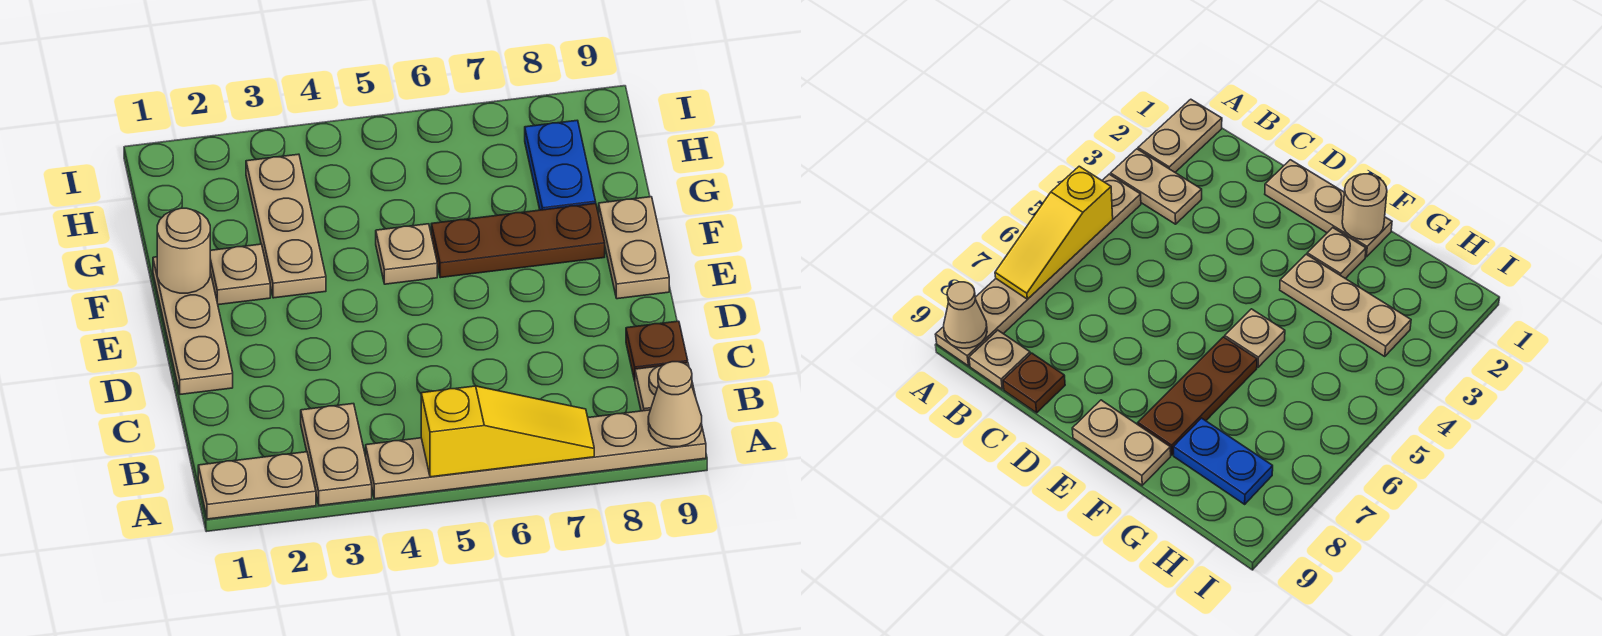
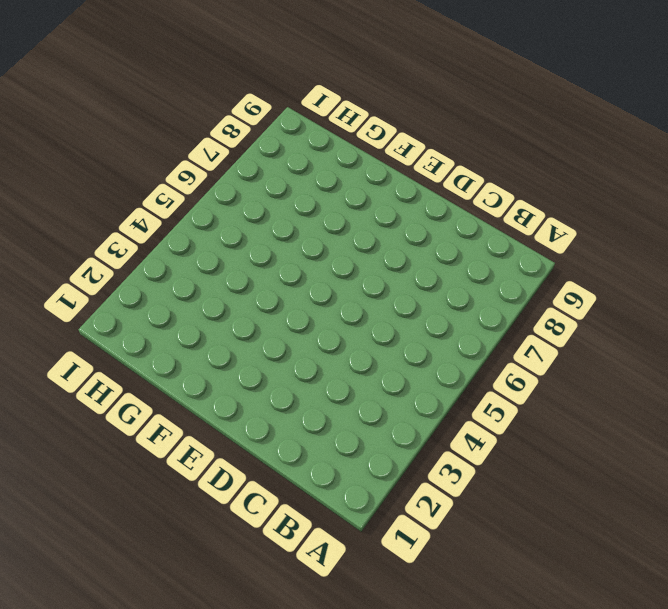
none -> tan 1x2 plate [198,452,316,519]
none -> tan 1x2 plate [301,404,372,505]
none -> tan 1x6 plate [366,410,706,499]

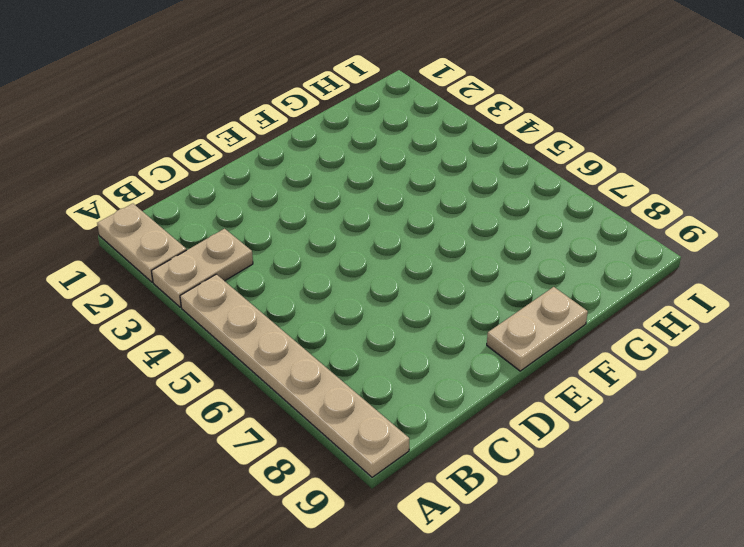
none -> tan 1x1 plate [635,363,695,411]
none -> brown 1x1 plate [626,321,688,381]
none -> tan 1x3 plate [153,257,233,394]

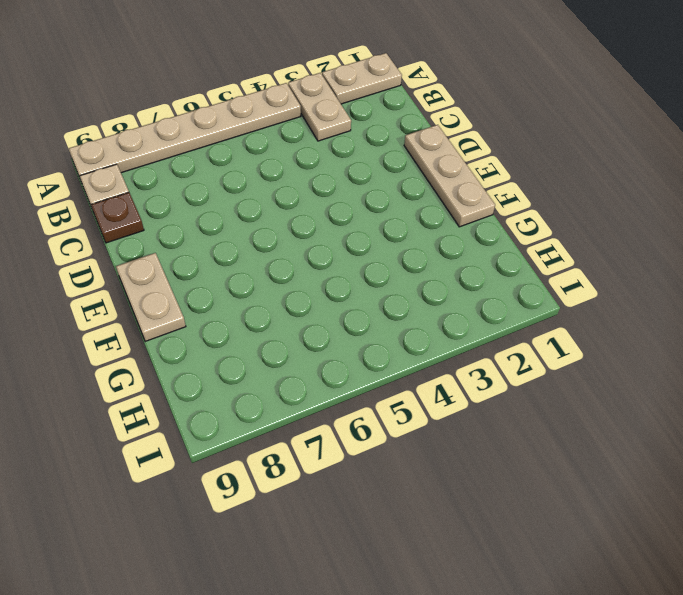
none -> tan 1x1 plate [210,244,270,305]
none -> tan 1x3 plate [246,154,326,298]
none -> tan 1x1 plate [376,224,437,284]

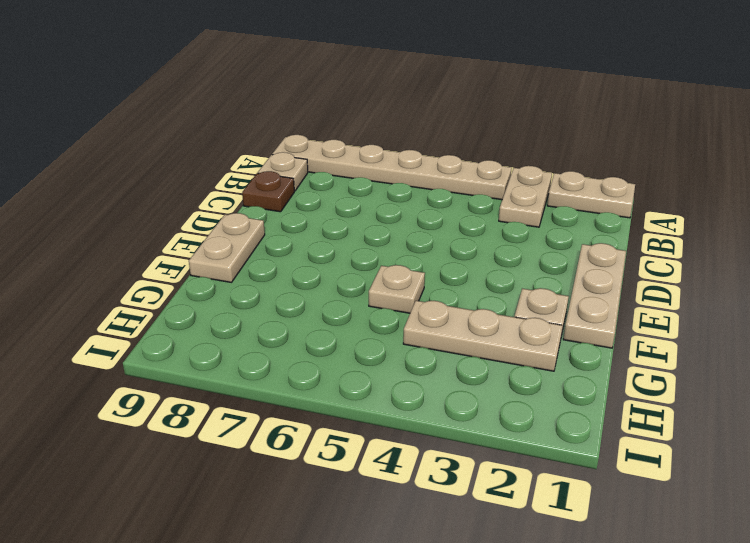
tan 1x3 plate [403,301,563,371] -> tan 1x3 plate turned to [246,154,326,298]
none -> brown 1x3 plate [431,203,605,278]
none -> blue 1x2 plate [525,120,596,210]
none -> yellow 1x3 slope [421,386,594,477]

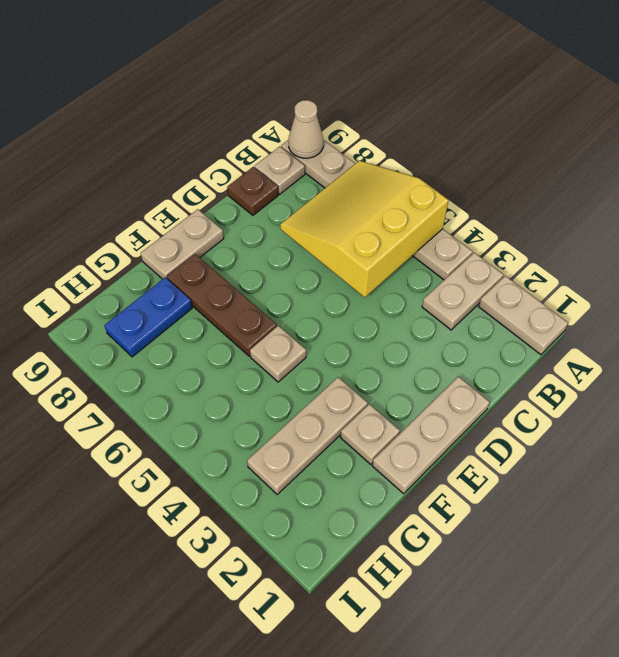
yellow 3x3 slope [280,161,449,297] -> yellow 1x3 slope [421,386,594,477]
none -> tan 1x1 round brick [157,208,210,293]

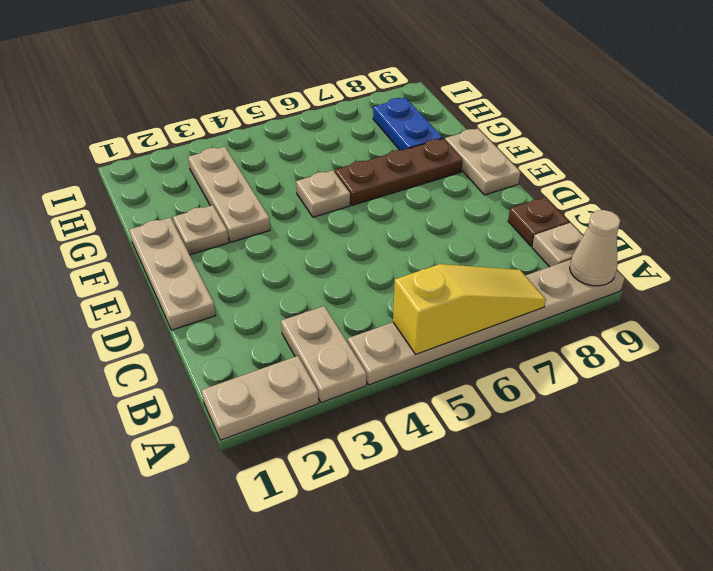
none -> tan 1x1 round brick [157,208,210,293]

